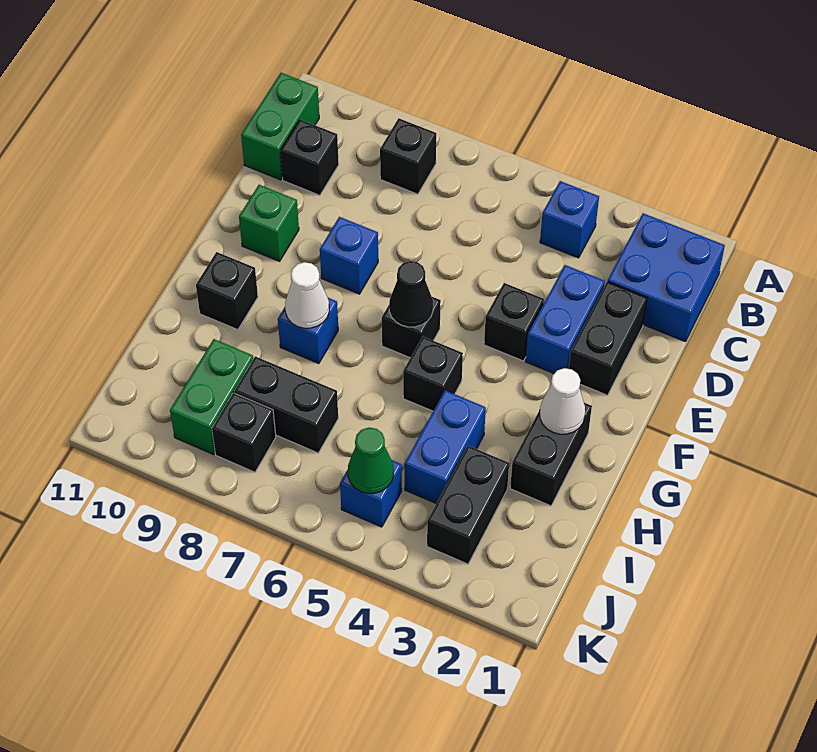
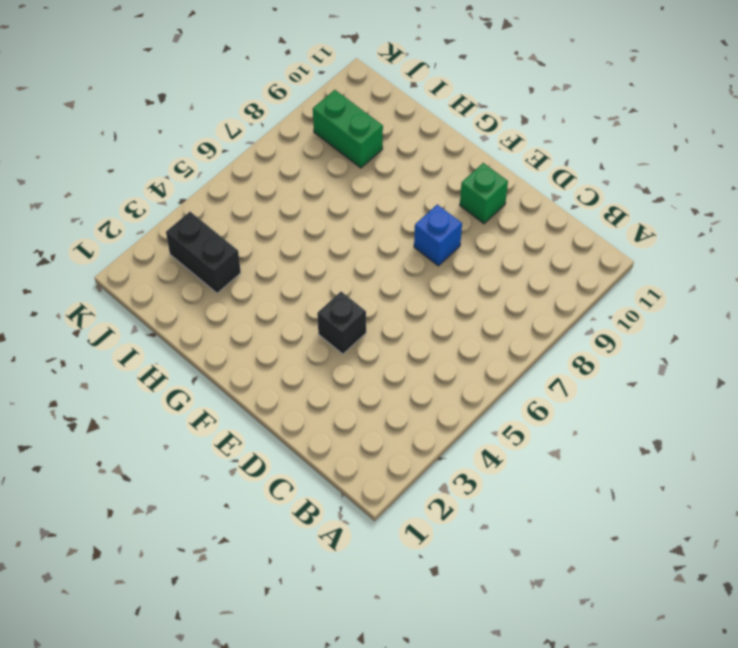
none -> blue 2x2 brick [608,213,725,342]
none -> blue 1x1 brick [540,181,599,258]
none -> black 1x1 brick [380,118,436,194]

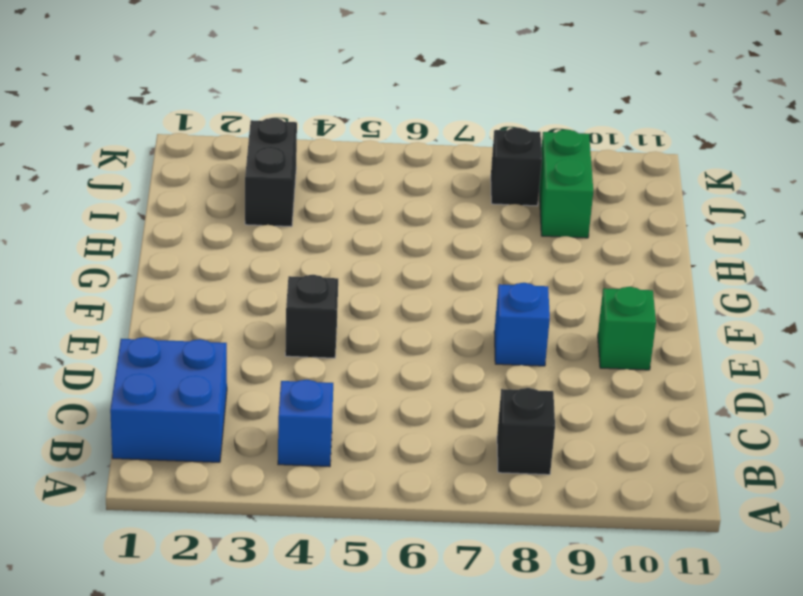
none -> green 1x2 brick [241,73,319,180]
none -> black 1x1 brick [280,120,339,195]
none -> black 1x2 brick [569,282,647,395]

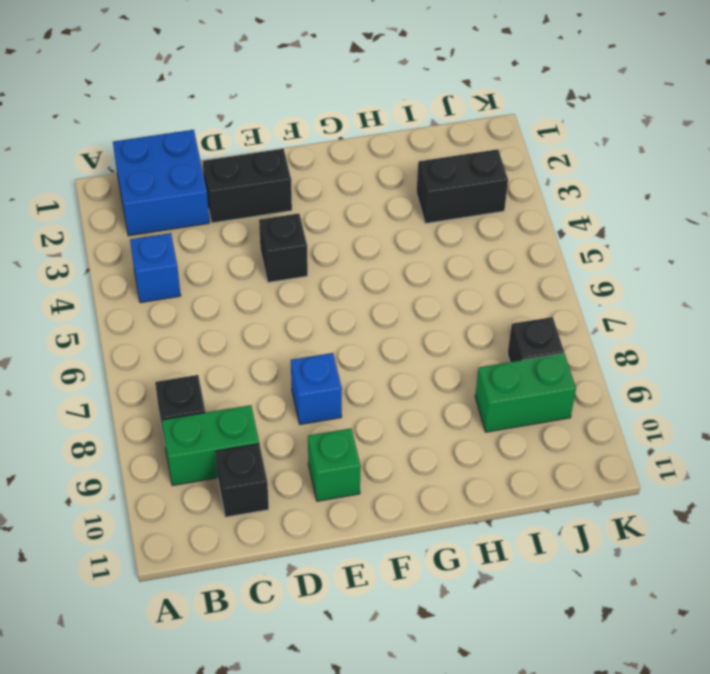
green 1x2 brick [162,405,259,486] -> green 1x2 brick moved to [241,73,319,180]
none -> blue 1x2 brick [526,265,605,373]
none -> black 1x1 brick [382,297,441,358]
none -> black 1x2 brick [510,403,592,506]

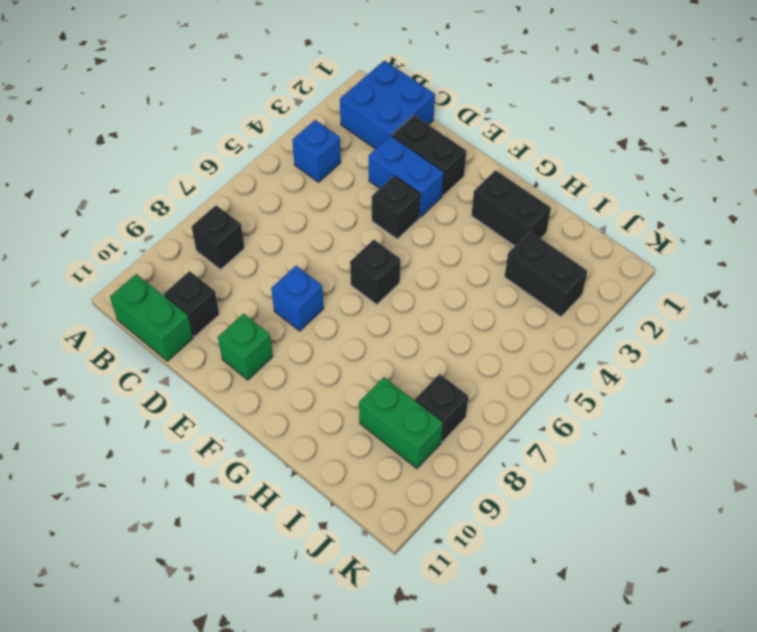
none -> black 1x1 brick [403,337,463,411]
none -> blue 1x1 brick [278,298,338,363]
none -> black 1x1 brick [196,252,258,330]

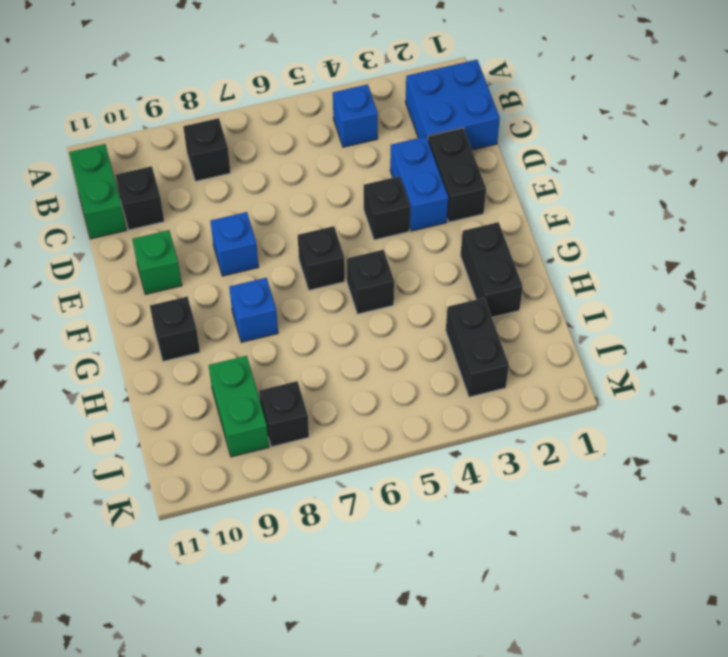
none -> blue 1x2 brick [405,390,486,504]
none -> black 1x2 brick [234,356,338,453]
none -> blue 1x1 brick [340,460,402,527]

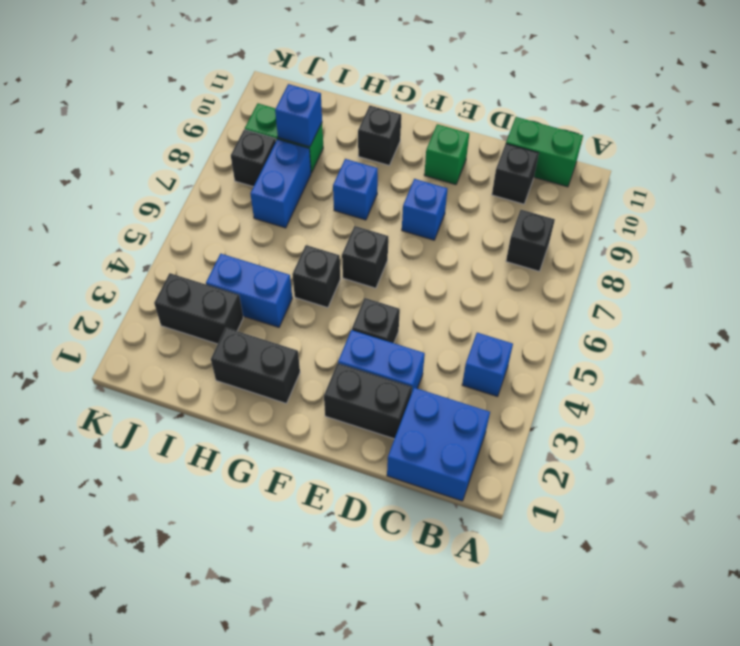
blue 1x2 brick [250,139,311,228] -> black 1x2 brick [234,356,338,453]
blue 1x1 brick [275,84,322,147] -> blue 1x1 brick moved to [340,460,402,527]
none -> black 1x1 cone [389,261,433,327]
none -> white 1x1 cone [540,368,585,434]
none -> white 1x1 cone [285,262,329,328]

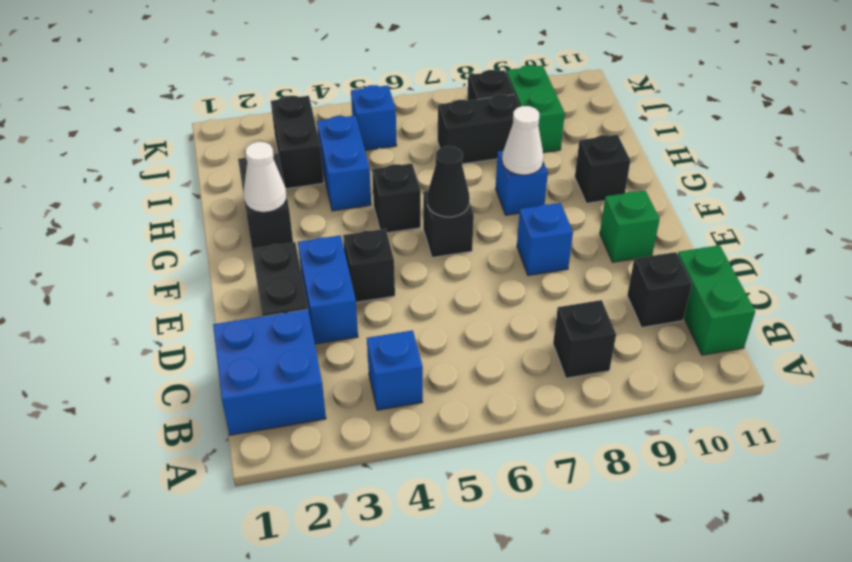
none -> green 1x1 cone [348,428,394,493]

